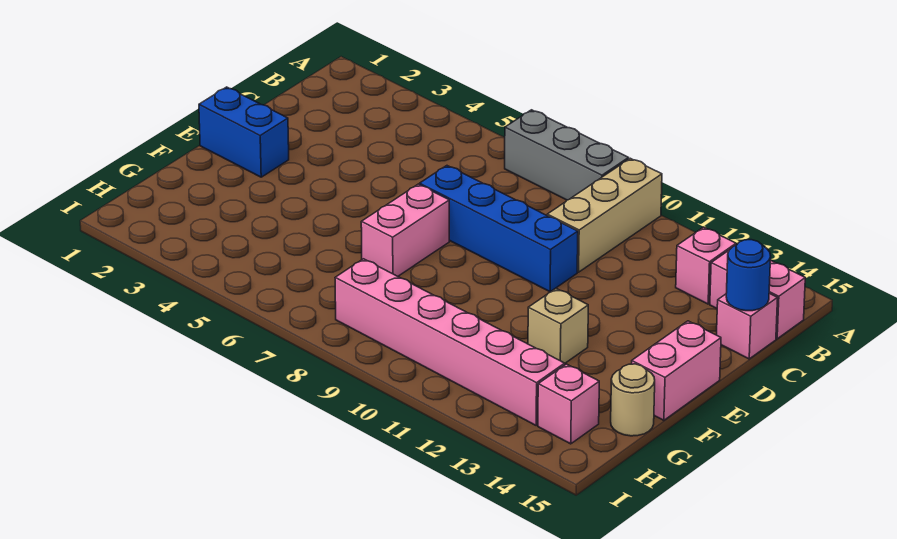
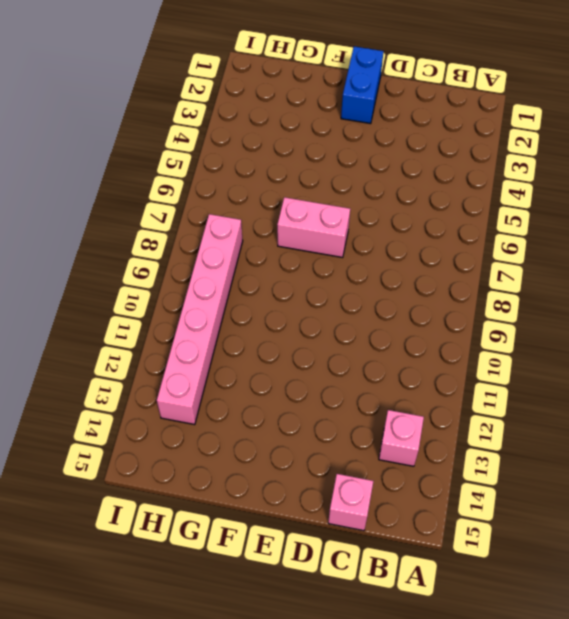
none -> grey 1x3 brick [505,110,629,200]
none -> tan 1x3 brick [547,158,662,272]
none -> pink 1x2 brick [710,251,805,339]

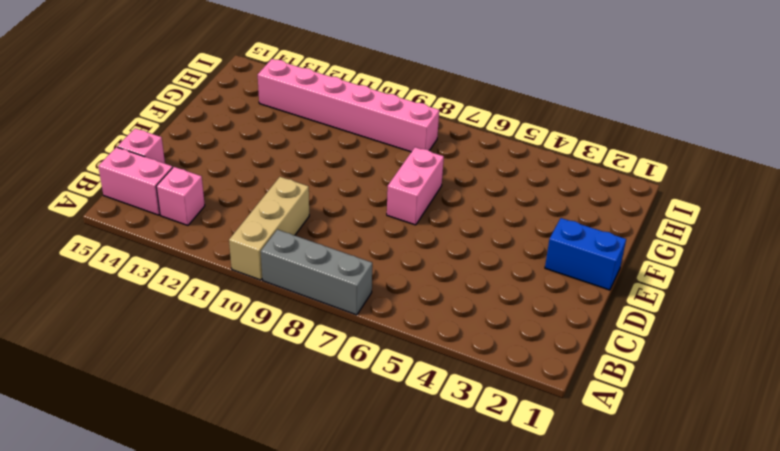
none -> blue 1x4 brick [420,166,578,292]
none -> pink 1x2 brick [632,321,721,420]
none -> tan 1x1 brick [528,289,588,363]

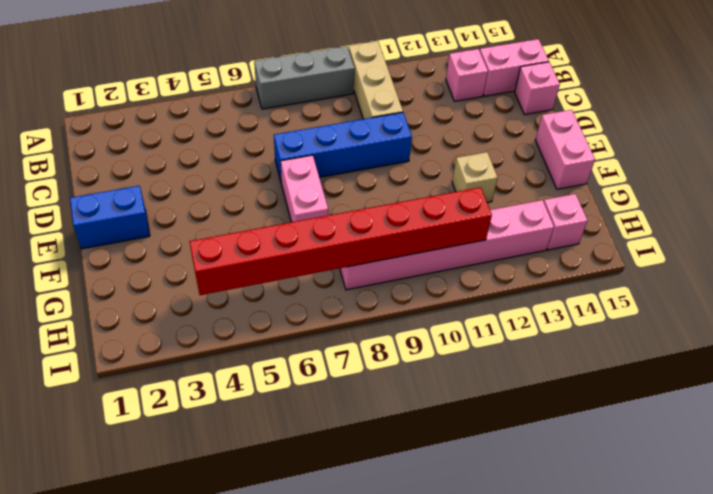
red 1x8 brick [189,187,492,295] -> none
none -> tan 1x1 round brick [611,364,655,436]
none -> blue 1x1 round brick [726,240,771,311]

